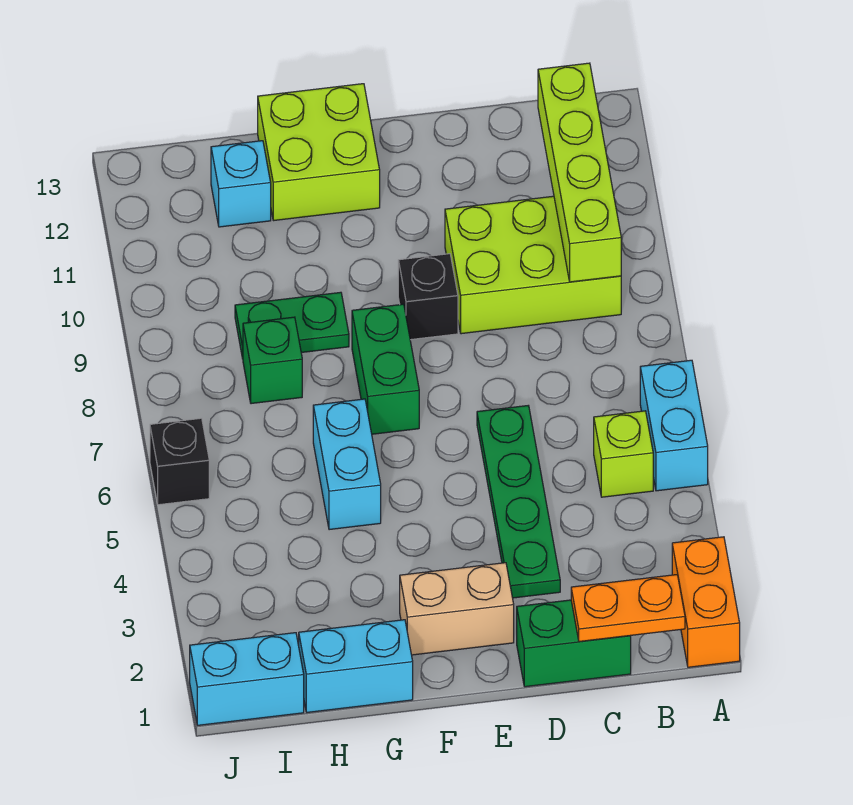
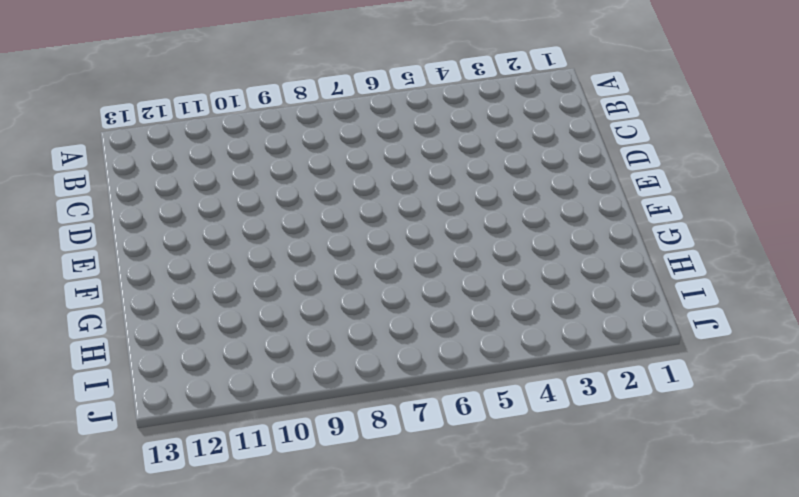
none -> orange 1x2 brick [672,537,740,667]
none -> cyan 1x2 brick [640,360,708,491]
none -> lime 1x1 brick [594,411,653,497]

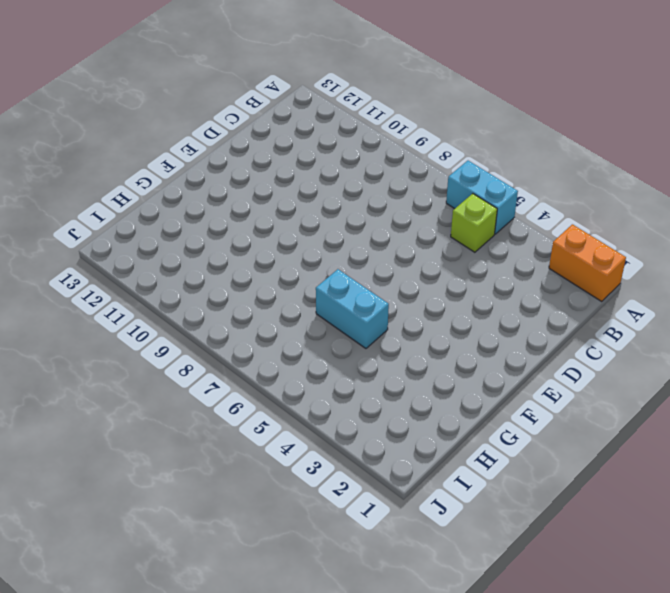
none -> lime 2x3 brick [445,196,621,334]
none -> green 1x2 brick [517,600,631,687]
none -> green 1x4 plate [477,406,560,598]

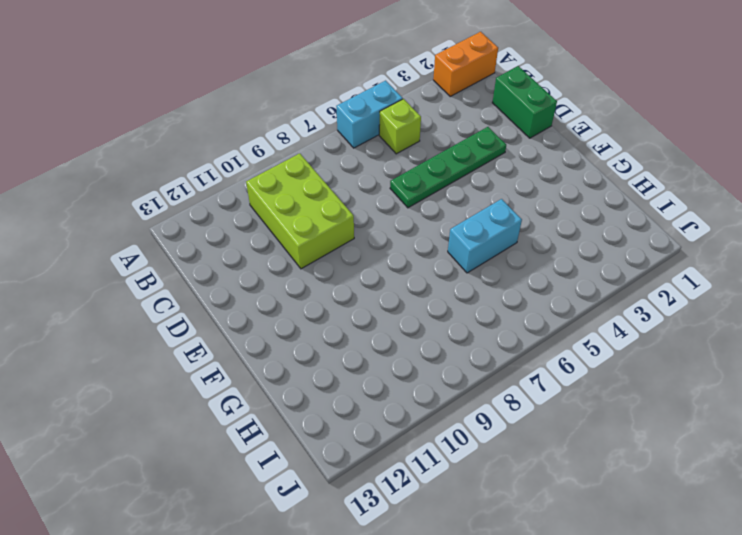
none -> tan 1x2 brick [400,563,514,655]
none -> black 1x1 brick [398,254,458,340]
none -> green 1x2 brick [352,304,419,434]

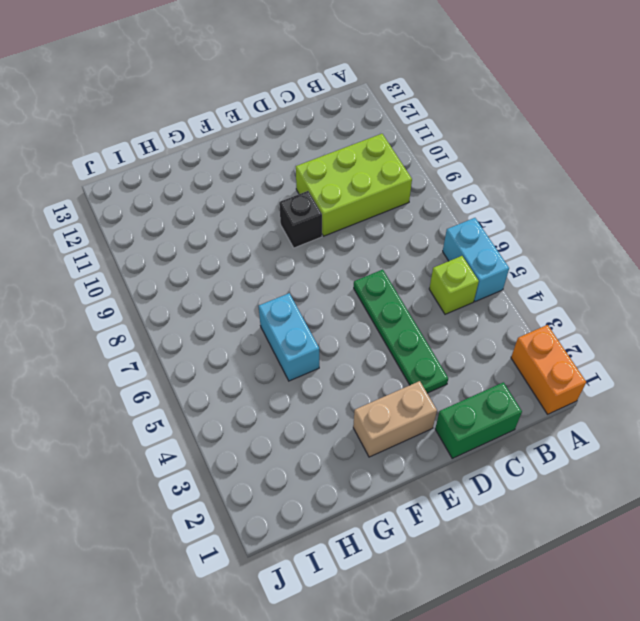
none -> green 1x2 brick [352,304,419,434]
none -> lime 2x2 brick [258,84,380,221]
none -> cyan 1x2 brick [299,620,413,712]

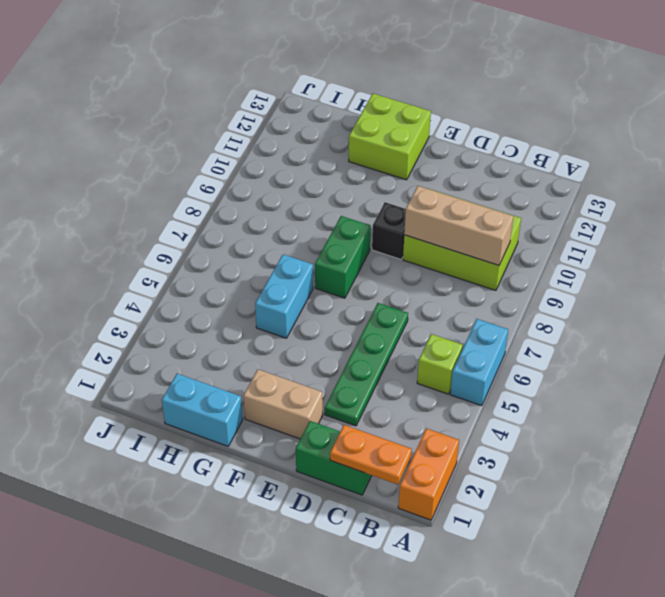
tan 1x3 brick [404,186,513,265] -> lime 1x4 brick [538,63,621,282]
none -> green 1x2 plate [235,292,349,359]
none -> green 1x1 brick [243,317,302,404]
none -> cyan 1x1 brick [211,141,271,227]

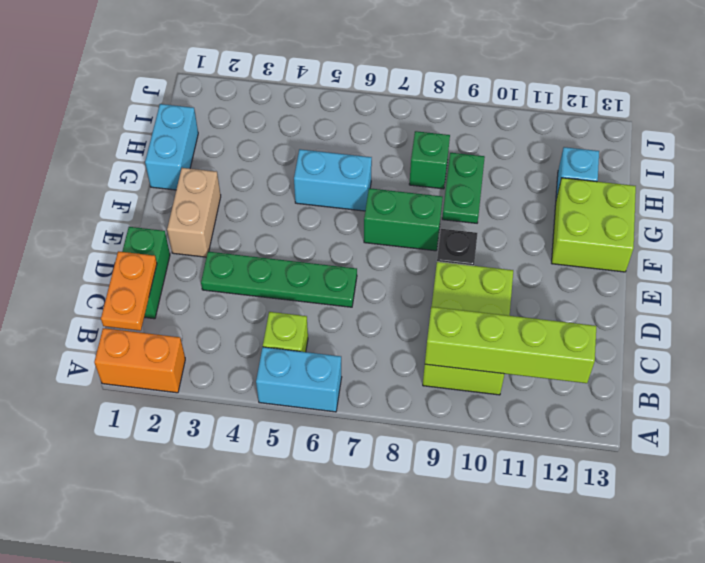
none -> cyan 1x2 brick [190,633,304,725]
none -> black 1x1 brick [150,418,209,505]

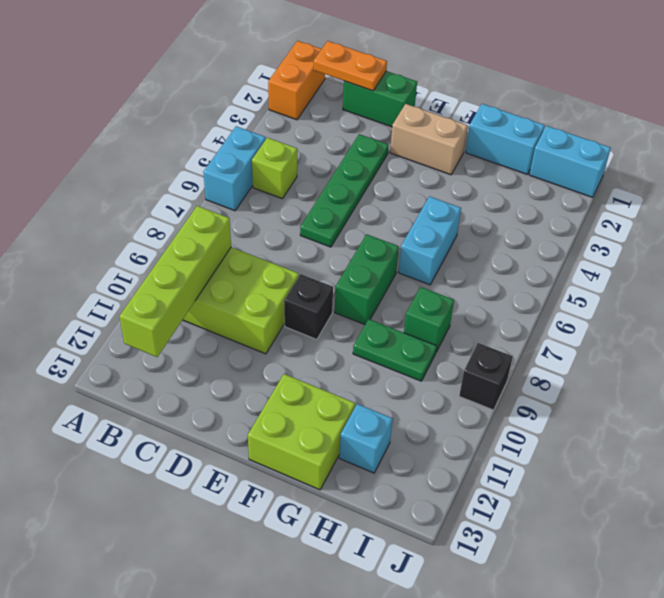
black 1x1 brick [459,343,513,410] -> black 1x1 brick moved to [150,418,209,505]

